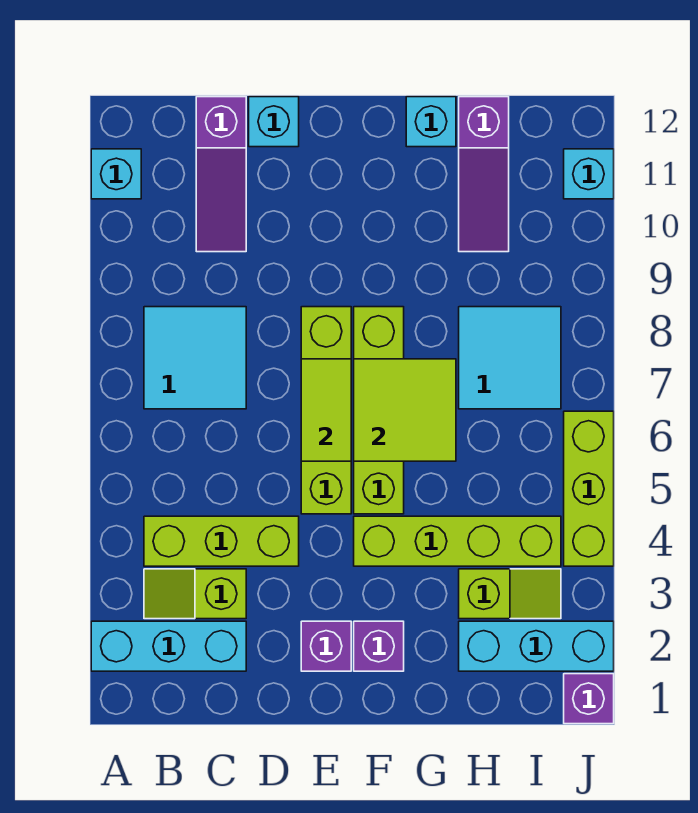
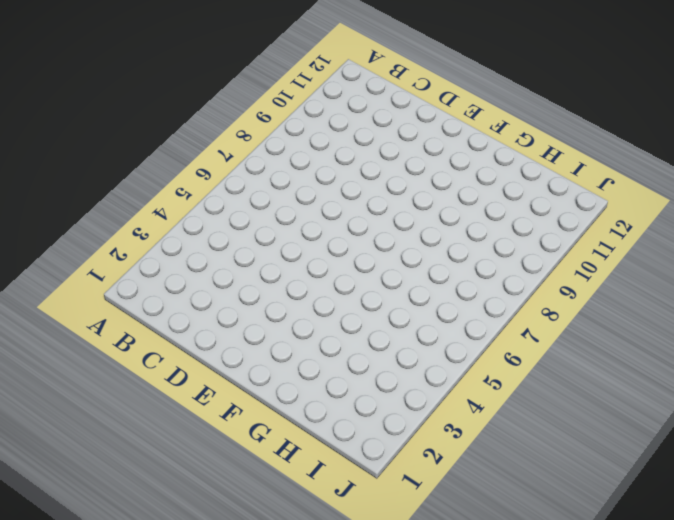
none -> cyan 1x3 brick [91,621,246,671]
none -> cyan 1x1 brick [91,149,141,199]
none -> lime 1x2 slope [144,569,246,619]

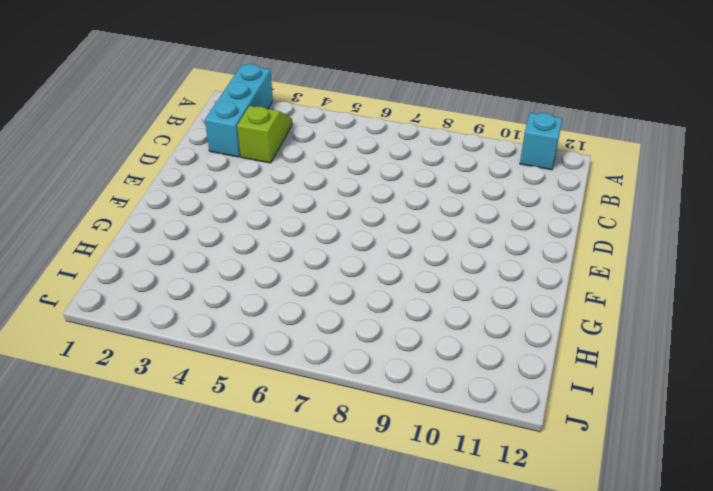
none -> lime 1x3 brick [144,516,299,566]
none -> cyan 2x2 tile [144,307,246,409]
none -> purple 1x3 slope [196,97,246,252]

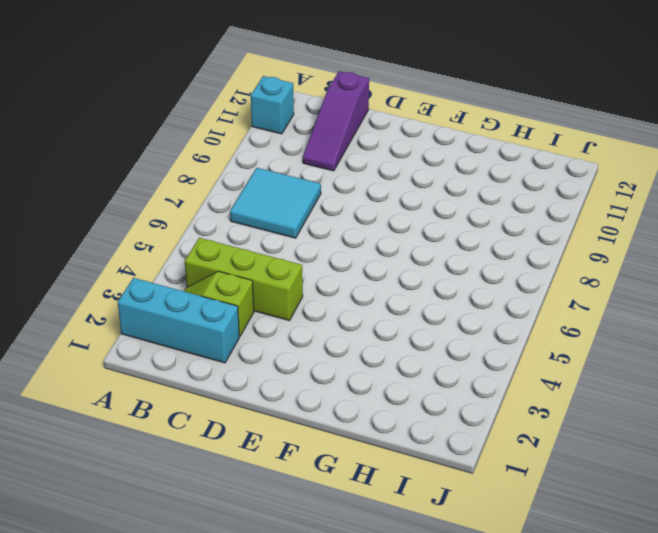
none -> cyan 1x1 brick [249,97,299,147]
none -> purple 1x1 brick [301,621,351,671]
none -> lime 1x4 brick [301,307,351,514]

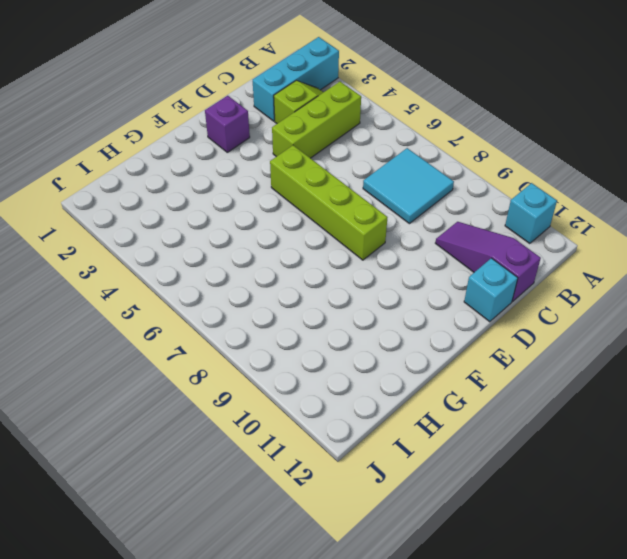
none -> purple 1x1 brick [354,621,404,671]
none -> lime 1x4 brick [354,516,561,566]
none -> lime 1x4 brick [354,307,404,514]

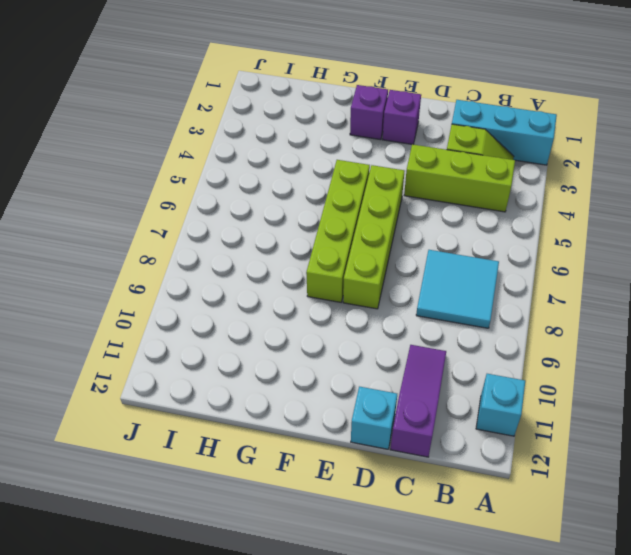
none -> lime 1x4 brick [354,516,561,566]
none -> cyan 1x1 brick [406,97,456,147]
none -> cyan 1x3 brick [459,621,614,671]

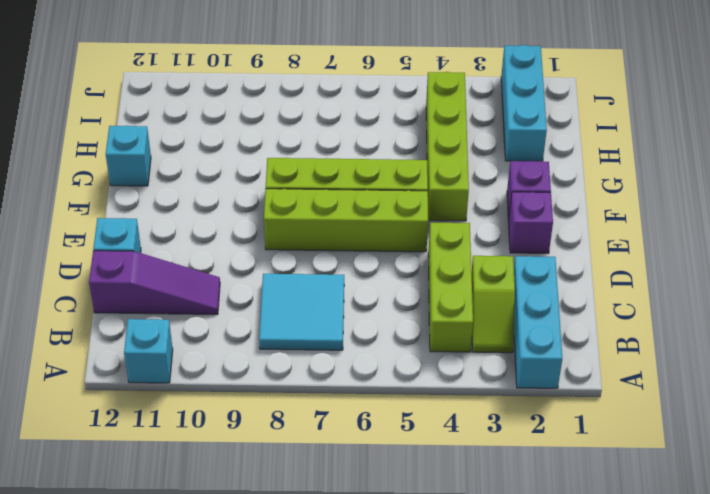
none -> lime 1x2 slope [459,569,561,619]
none -> cyan 2x2 tile [459,307,561,409]
none -> purple 1x3 slope [459,97,509,252]

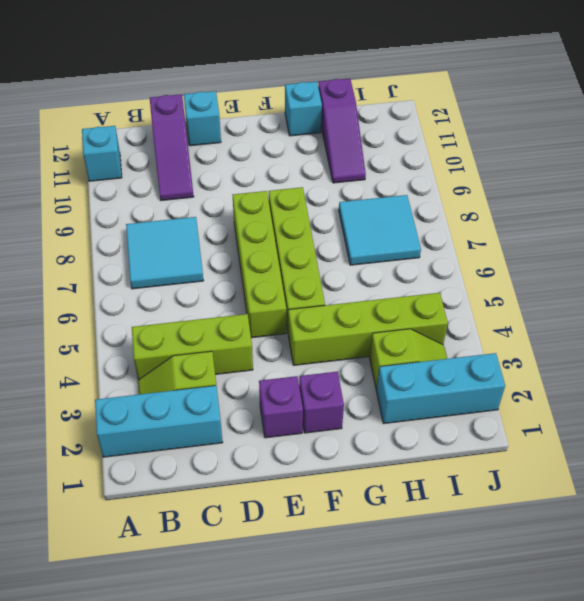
none -> purple 1x1 brick [564,674,614,724]
none -> lime 1x3 brick [564,411,614,566]
none -> cyan 1x1 brick [564,149,614,199]

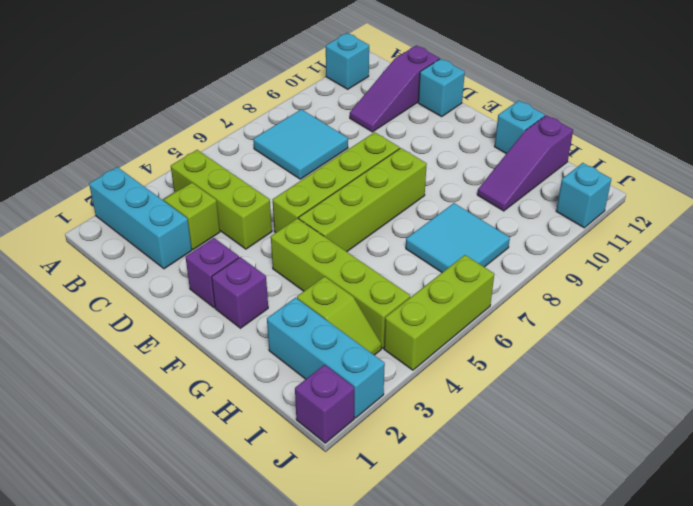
none -> lime 1x2 tile [301,359,351,461]
none -> lime 2x2 tile [354,359,456,461]

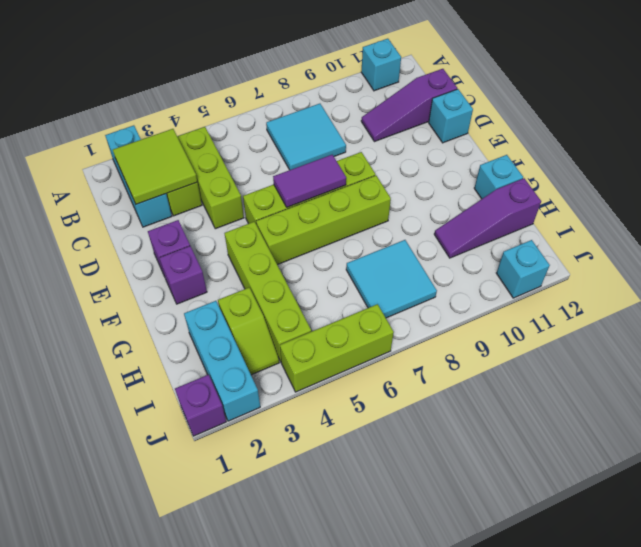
lime 2x2 tile [113,129,197,204] -> lime 2x2 tile moved to [354,359,456,461]
purple 1x2 tile [273,155,346,207] -> lime 1x2 tile [301,359,351,461]

